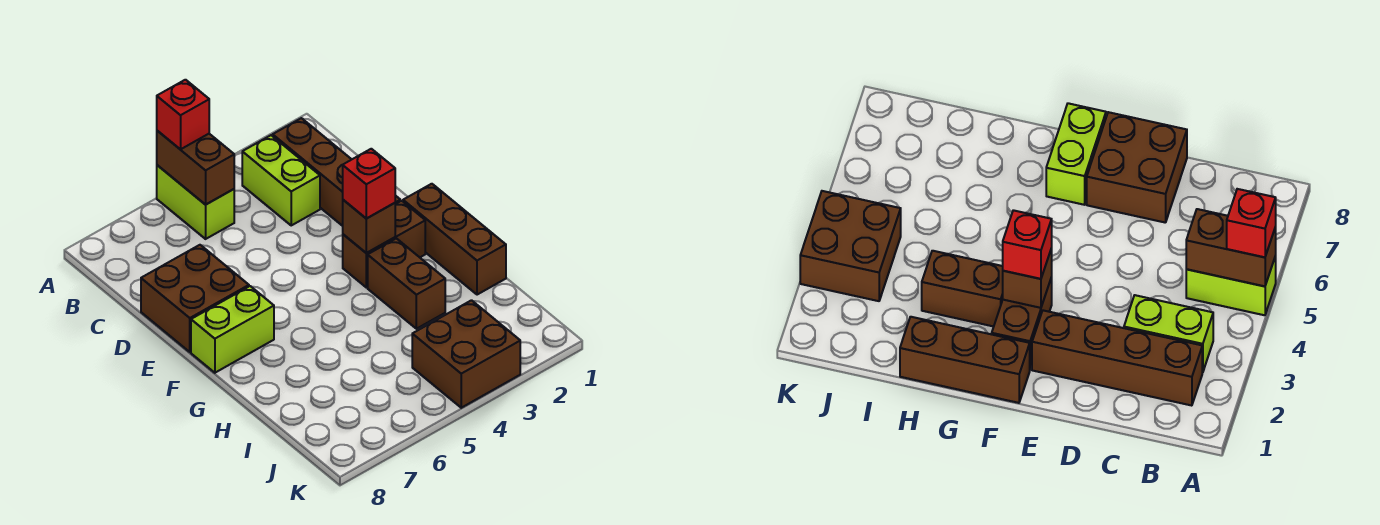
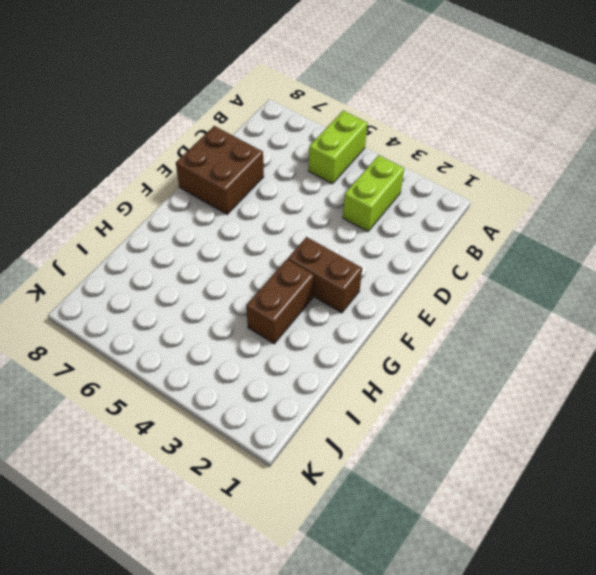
none -> brown 1x4 brick [273,118,400,226]
none -> brown 1x3 brick [403,184,506,295]
none -> lime 1x2 brick [191,286,274,373]

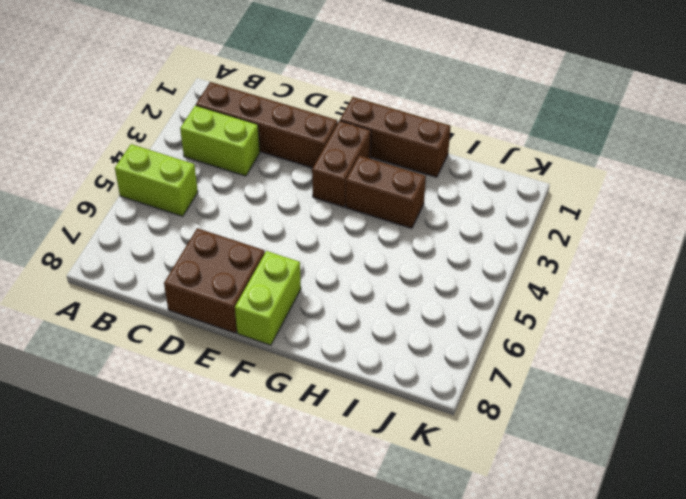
none -> brown 2x2 brick [412,300,520,408]
none -> brown 1x2 brick [157,131,234,205]
none -> brown 1x1 brick [343,200,395,253]

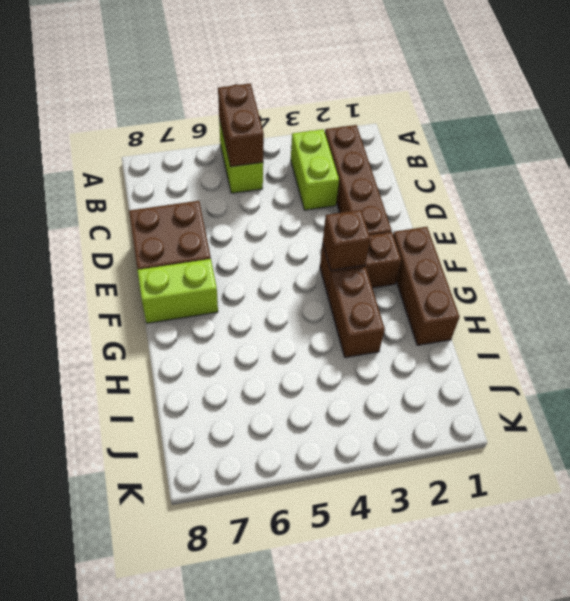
none -> brown 2x2 brick [412,300,520,408]
none -> red 1x1 brick [157,80,209,149]
none -> red 1x1 brick [343,149,395,218]

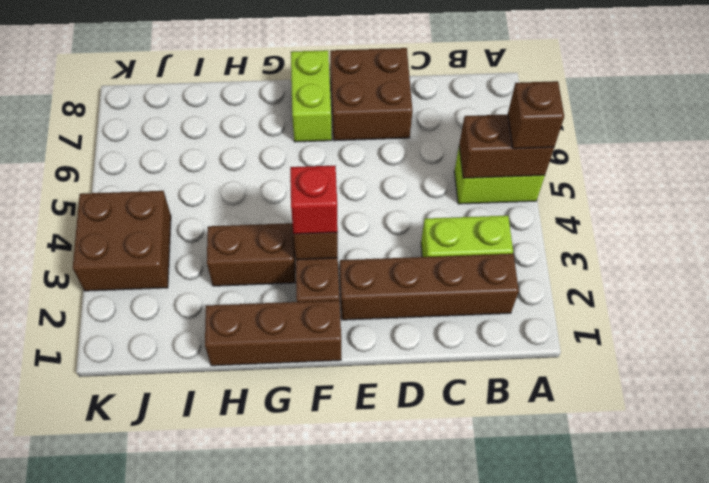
brown 1x1 brick [508,81,564,149] -> red 1x1 brick [157,80,209,149]

